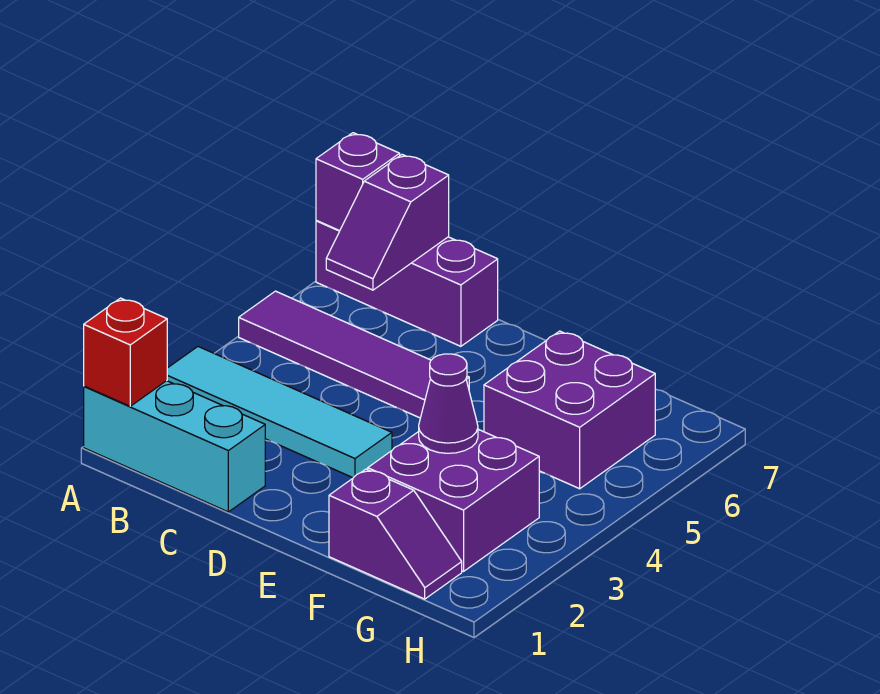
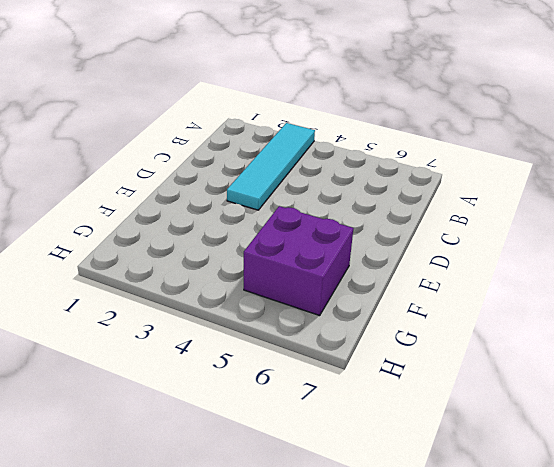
none -> cyan 1x3 brick [84,381,265,512]
none -> purple 1x4 tile [239,291,469,418]

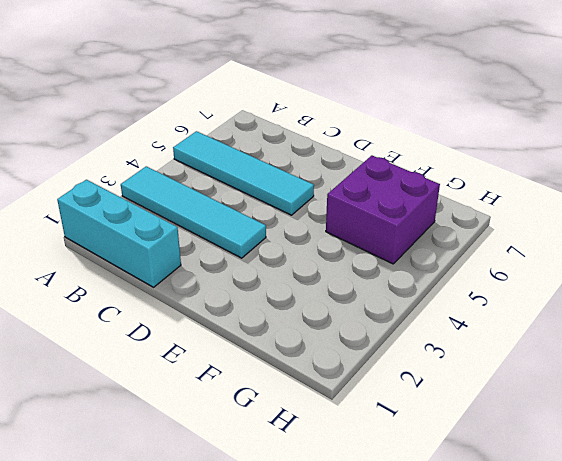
cyan 1x4 tile [173,131,314,215] -> purple 1x4 tile [239,291,469,418]
none -> purple 1x3 brick [316,221,498,346]
none -> purple 1x2 slope [329,469,462,599]

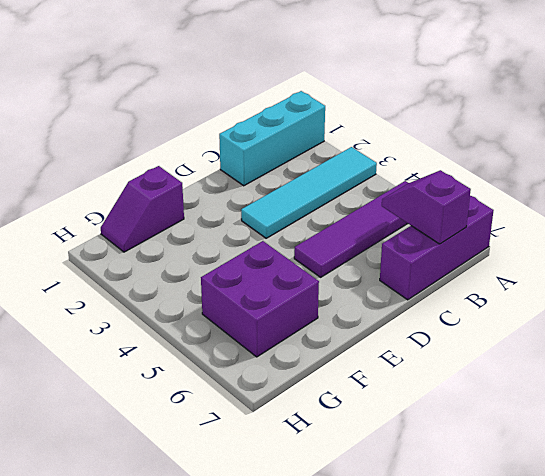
none -> purple 2x2 brick [368,429,539,571]
none -> red 1x1 brick [84,298,167,406]

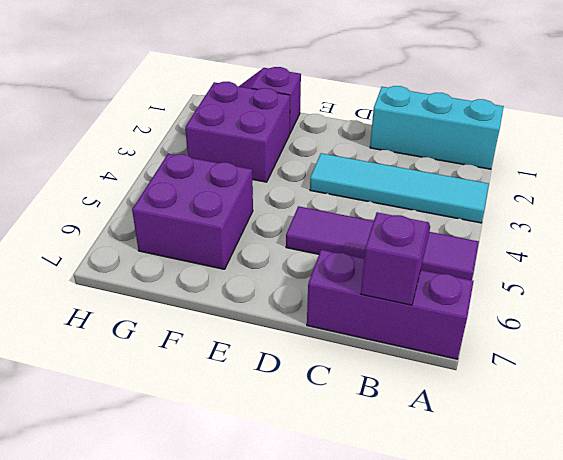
none -> red 1x1 brick [84,298,167,406]
none -> purple 1x1 brick [316,133,400,231]

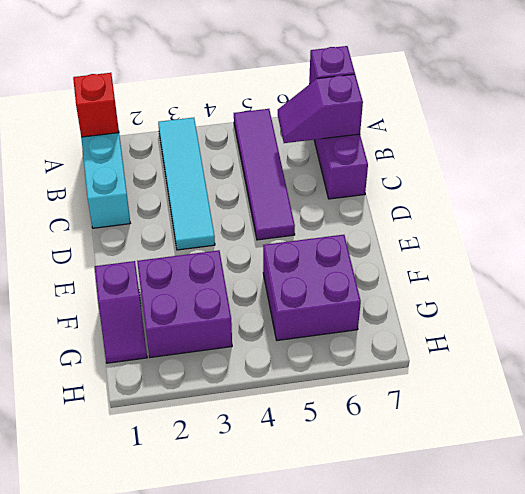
none -> purple 1x1 cone [419,354,478,453]

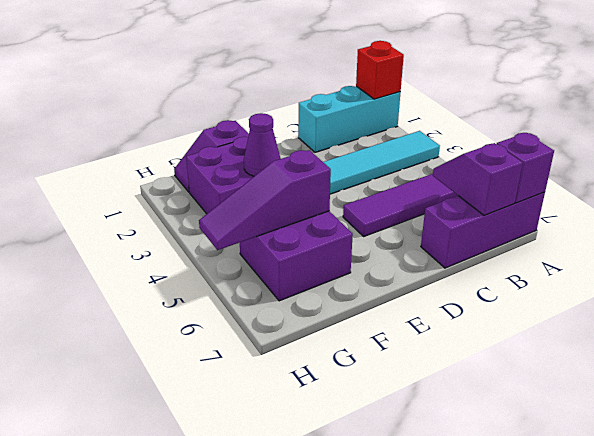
purple 1x3 slope [199,150,331,250] -> none

